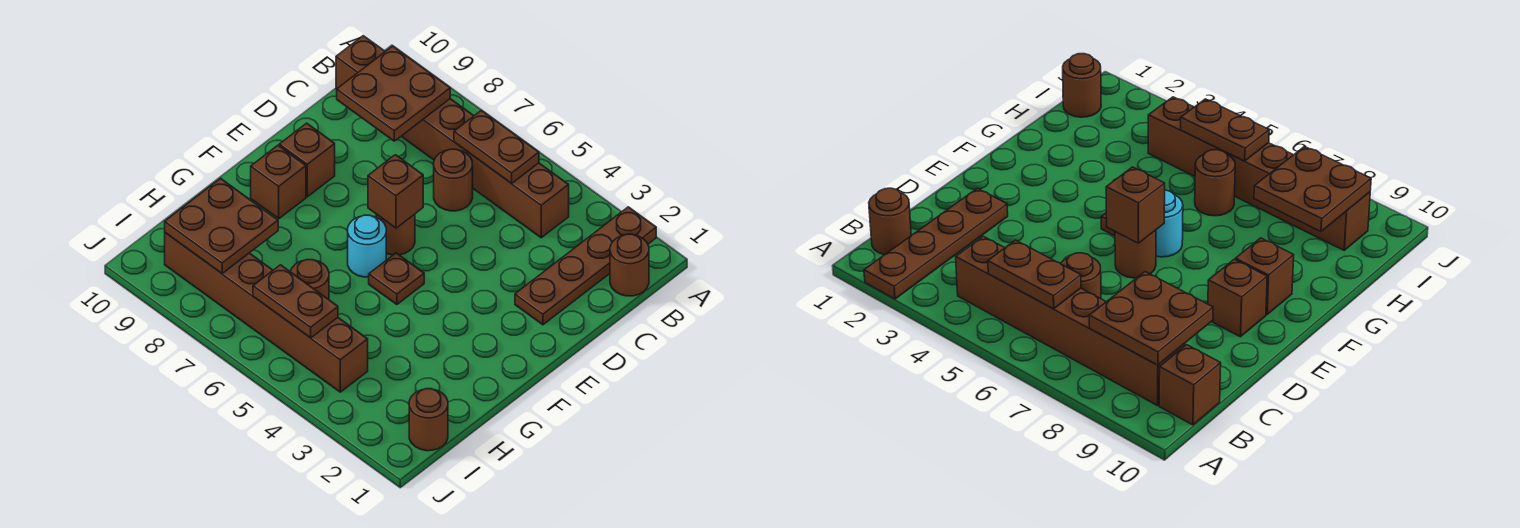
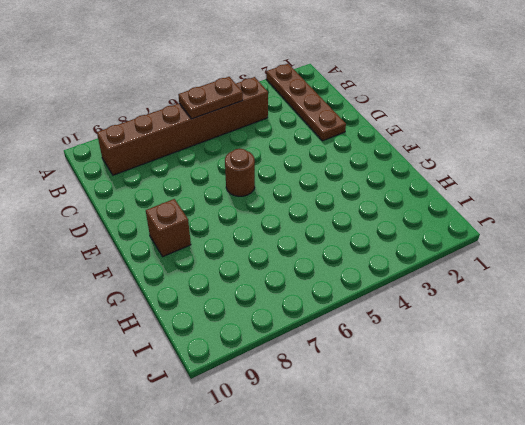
none -> brown 1x1 round brick [610,234,649,296]
none -> brown 1x1 brick [336,36,385,89]
none -> brown 1x1 round brick [434,149,473,211]

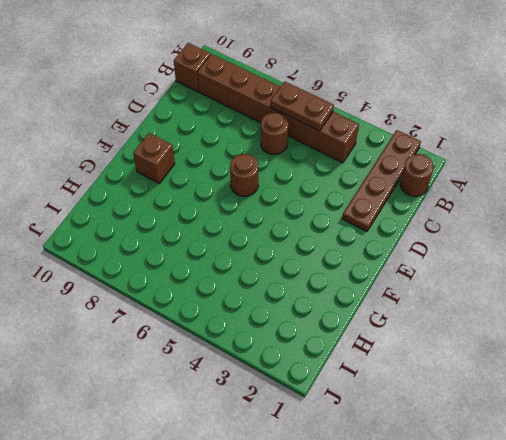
none -> brown 1x1 brick [279,123,335,197]
none -> brown 1x1 plate [369,253,424,305]
none -> cyan 1x1 round brick [348,215,386,277]

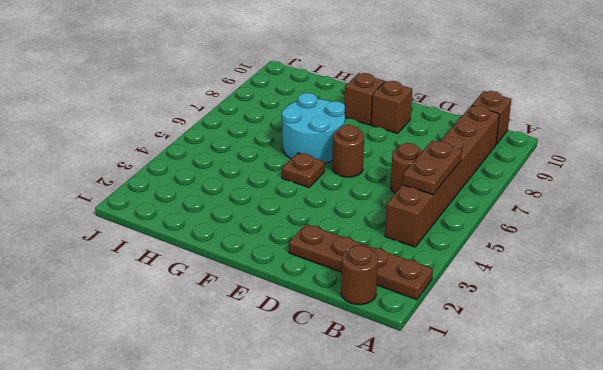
cyan 2x2 round brick [282,93,345,163] -> cyan 1x1 round brick [348,215,386,277]
none -> brown 1x1 round brick [290,260,329,300]
none -> brown 1x1 round brick [409,389,448,451]
none -> brown 1x6 brick [165,233,368,392]

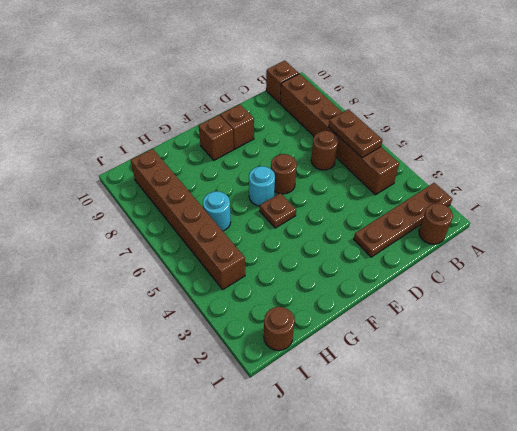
cyan 1x1 round brick [203,191,231,231] -> brown 1x1 round brick [290,260,329,300]
none -> brown 2x2 plate [337,46,450,141]
none -> brown 1x1 brick [368,155,423,228]
none -> brown 2x2 plate [165,178,278,273]

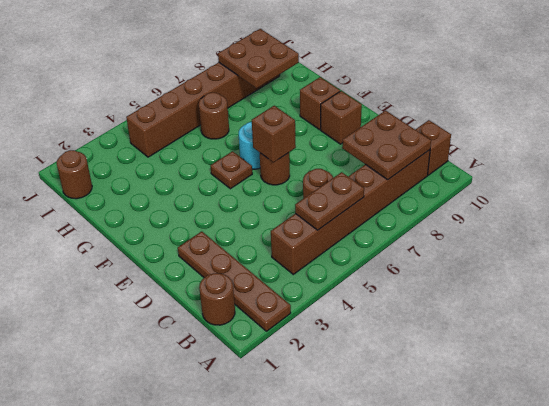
none -> brown 1x2 plate [253,265,338,338]

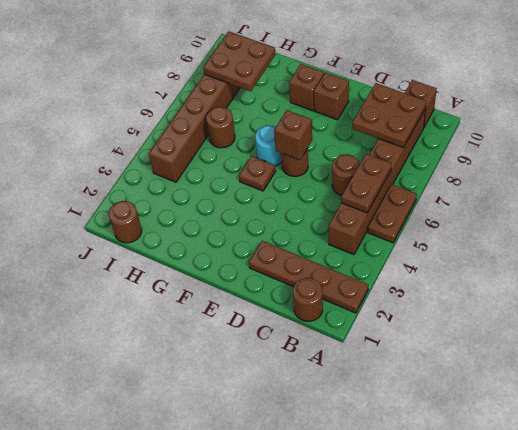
brown 1x2 plate [368,184,417,243] -> brown 1x2 plate moved to [253,265,338,338]

